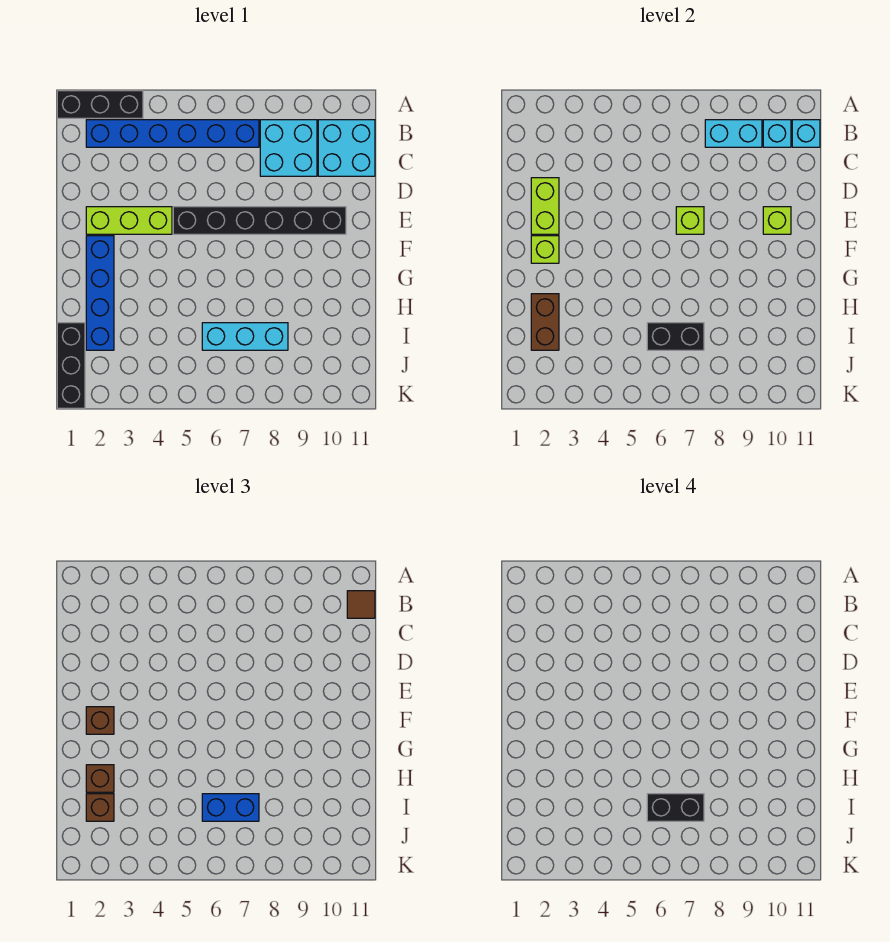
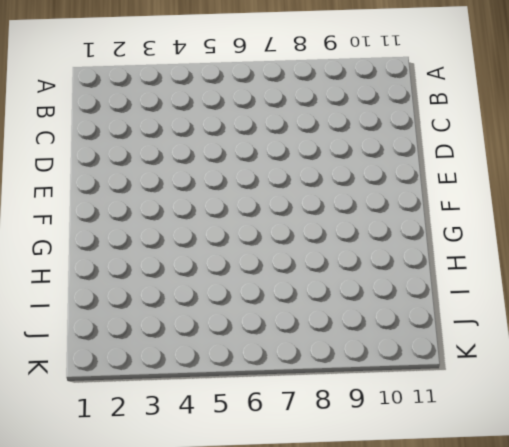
none -> black 1x3 brick [57,91,143,118]
none -> blue 1x6 brick [86,120,259,147]
none -> cyan 2x2 brick [260,120,317,176]

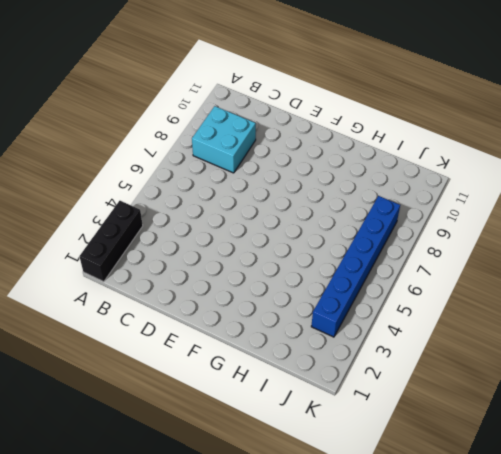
blue 1x6 brick [311,196,400,337] -> blue 1x6 brick moved to [86,120,259,147]
none -> cyan 2x2 brick [318,120,375,176]
none -> lime 1x3 brick [86,207,172,234]
none -> black 1x6 brick [173,207,346,234]

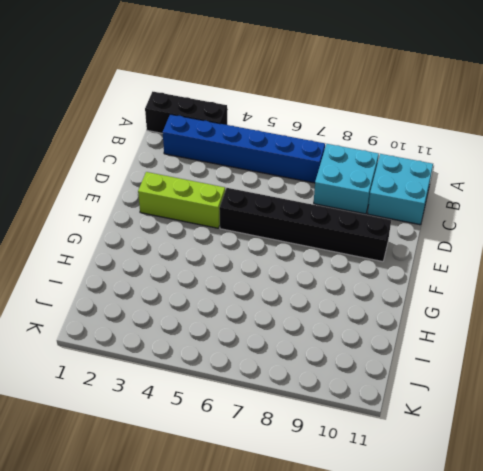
none -> blue 1x4 brick [86,236,114,350]
none -> black 1x3 brick [57,323,85,408]
none -> cyan 1x3 brick [202,323,288,350]

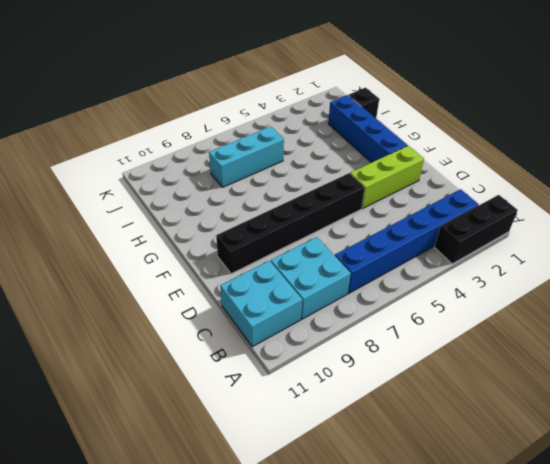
black 1x1 brick [348,88,379,118] -> black 1x3 brick [57,323,85,408]
none -> cyan 1x2 brick [705,120,762,147]
none -> cyan 1x1 brick [763,120,791,147]
none -> cyan 1x1 brick [792,120,820,147]

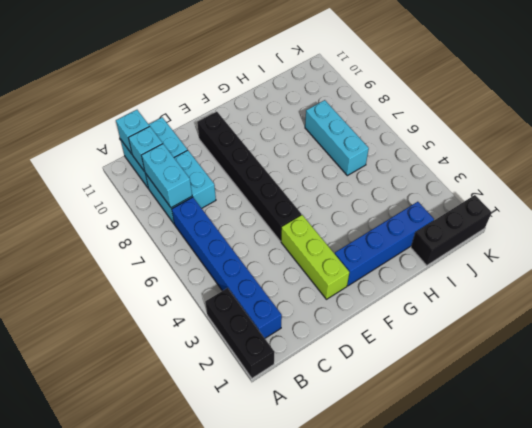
none -> lime 1x2 brick [531,178,559,234]
none -> lime 1x1 brick [676,207,704,234]
none -> lime 1x1 brick [763,207,791,234]

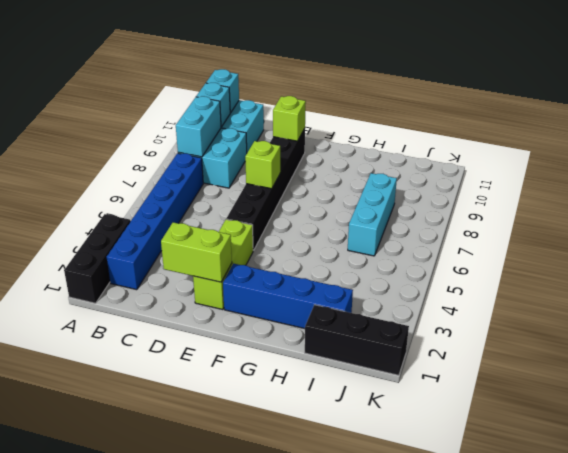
none -> lime 1x1 brick [531,236,559,263]
none -> brown 1x2 brick [531,294,559,350]
none -> black 1x2 brick [647,323,704,350]

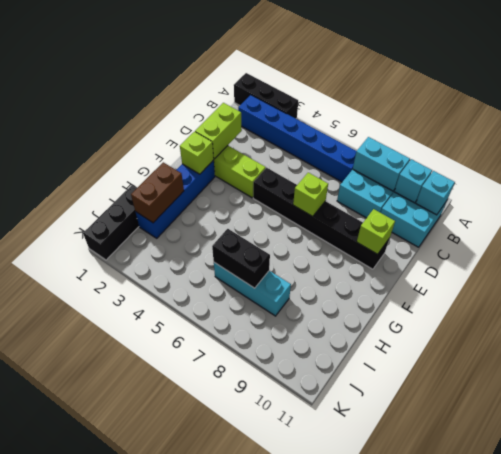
none -> brown 1x1 tile [347,591,375,618]
none -> brown 1x1 brick [86,707,114,734]
none -> brown 1x1 brick [86,765,114,792]

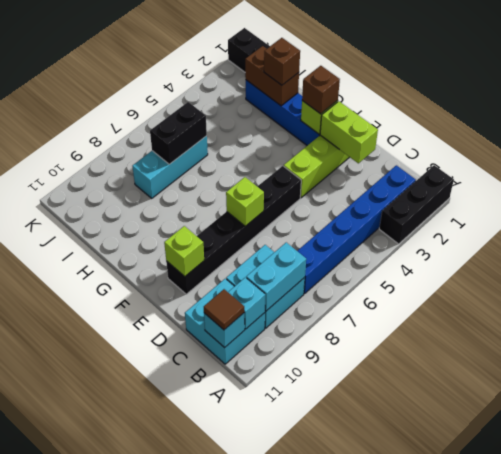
none -> brown 1x1 brick [86,794,114,821]
none -> blue 1x2 brick [202,794,259,821]
none -> black 1x2 brick [647,794,704,821]

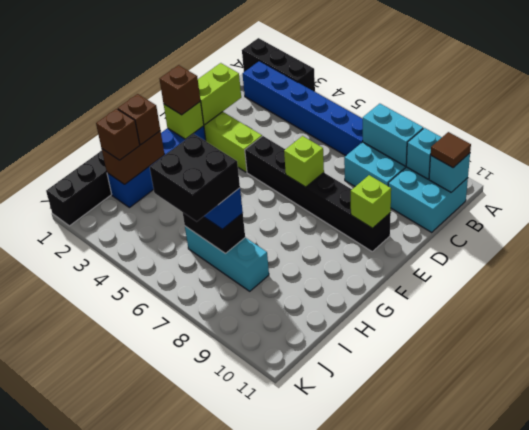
black 2x2 brick [150,134,240,221] -> black 1x2 brick [647,794,704,821]

